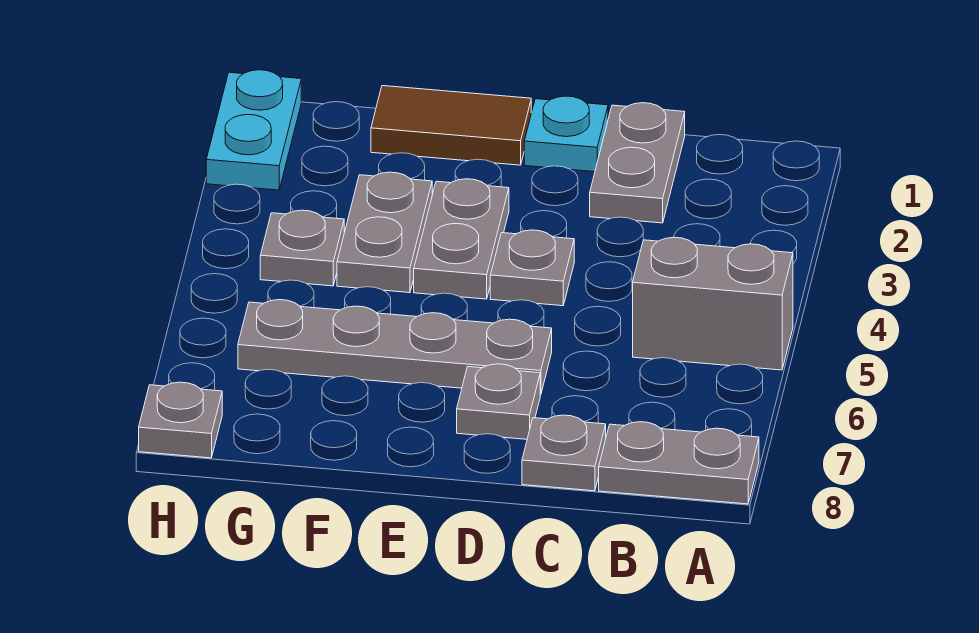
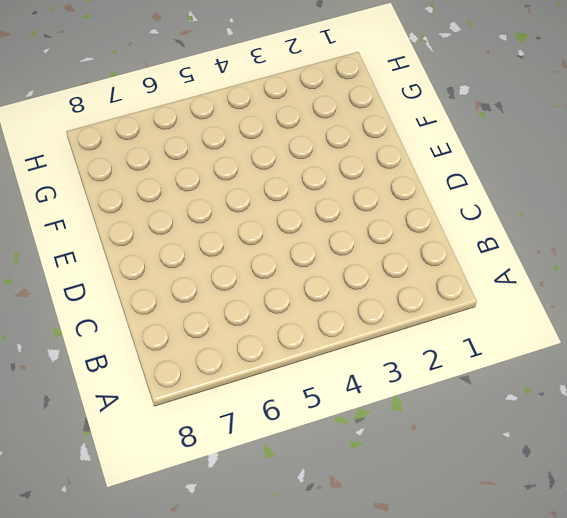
none -> grey 1x2 brick [633,237,793,370]
none -> grey 1x2 plate [599,422,759,504]
none -> grey 1x2 plate [590,103,685,223]

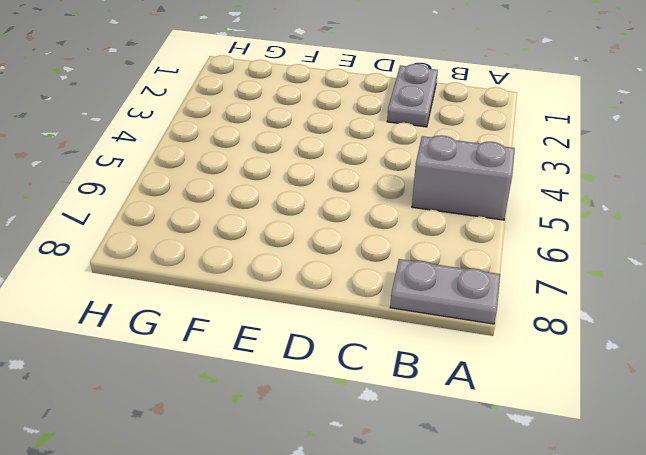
none -> grey 1x1 plate [522,415,606,491]
none -> cyan 1x1 plate [524,96,608,172]
none -> grey 1x1 plate [490,230,574,306]

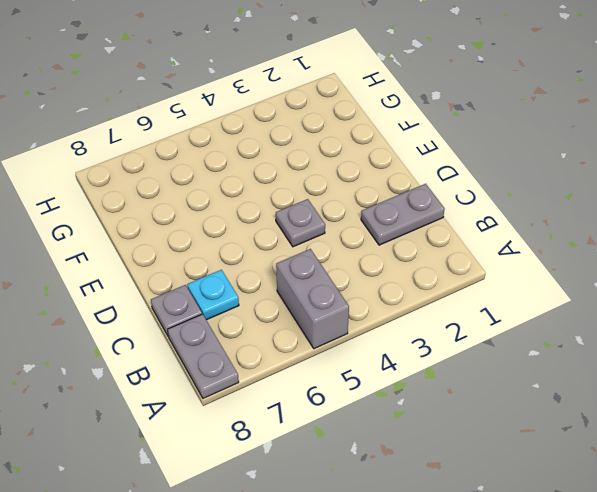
cyan 1x1 plate [187,270,239,320] -> cyan 1x1 plate moved to [524,96,608,172]
none -> grey 1x4 plate [238,300,552,395]
none -> grey 1x1 plate [457,364,540,439]
none -> brown 1x2 tile [371,86,531,165]

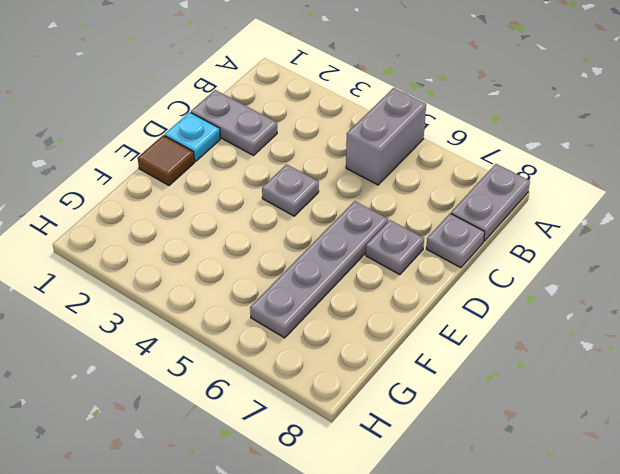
brown 1x1 tile [138,135,194,185] -> brown 1x2 tile [371,86,531,165]
none -> grey 1x2 plate [414,179,509,299]
none -> grey 1x2 plate [337,172,432,293]
none -> grey 1x1 plate [260,210,344,286]

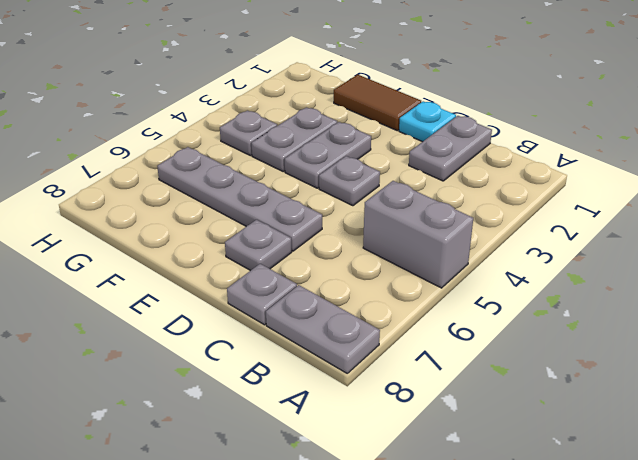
none -> cyan 1x2 plate [206,70,301,190]
none -> grey 1x1 plate [139,382,222,458]

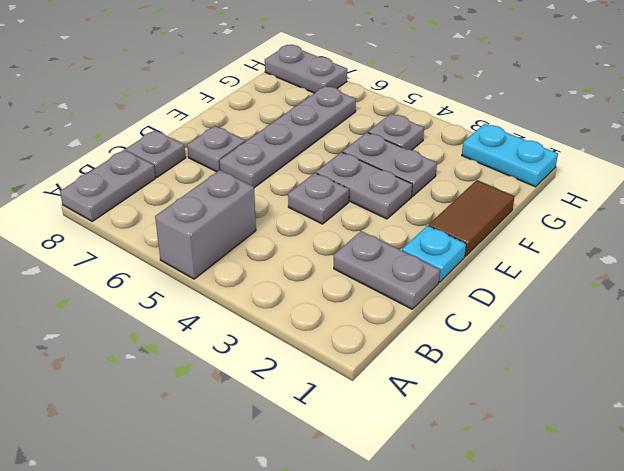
grey 1x2 plate [265,45,347,93] -> grey 1x1 plate [139,382,222,458]

